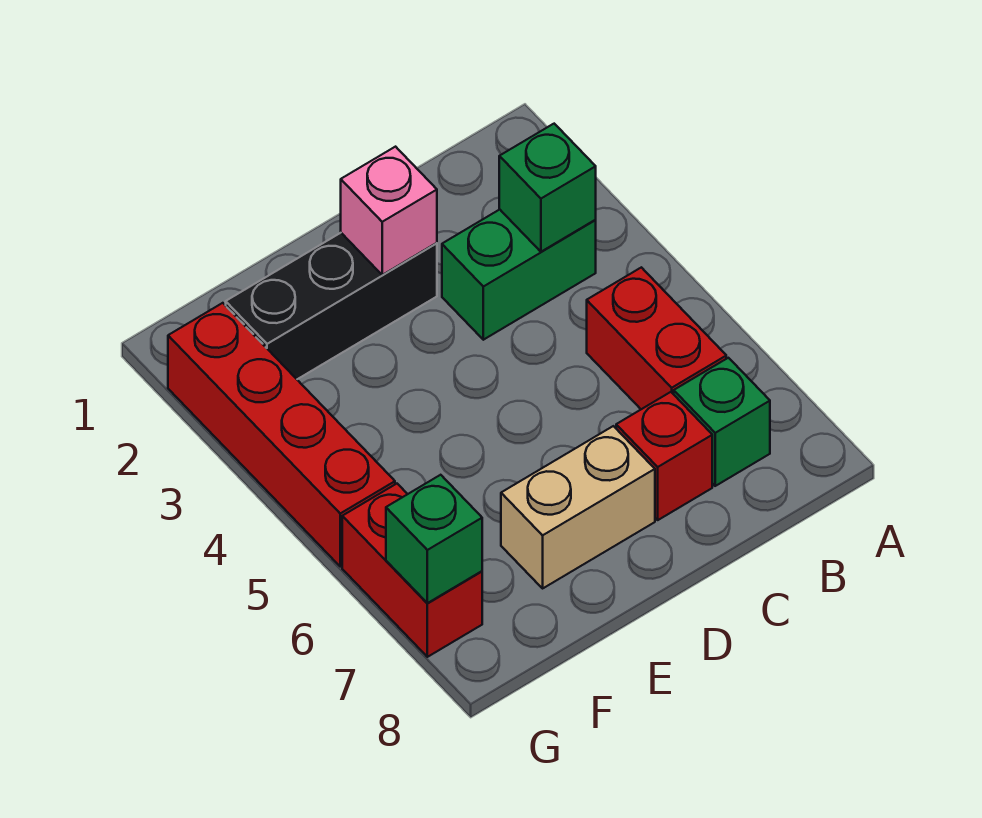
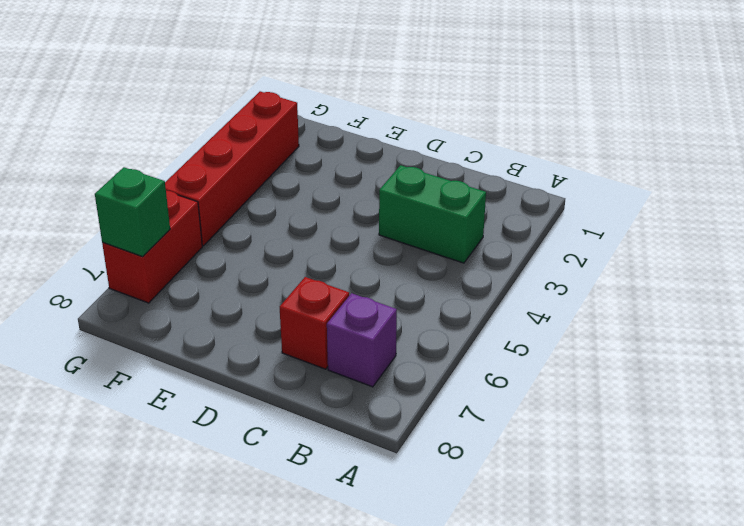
purple 1x1 brick [327,293,397,387] -> green 1x1 brick [674,358,770,486]
none -> red 1x2 brick [587,267,726,409]
none -> black 1x3 brick [226,233,437,379]

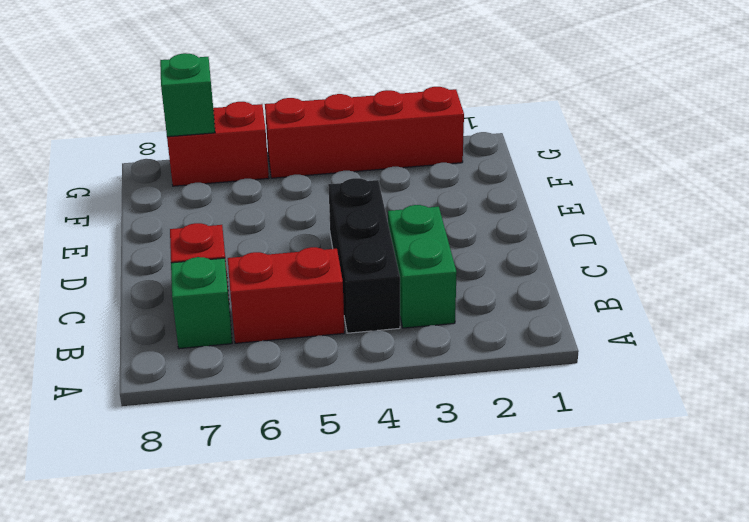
black 1x3 brick [328,178,400,333] -> black 1x3 brick moved to [226,233,437,379]
none -> tan 1x2 brick [501,426,655,588]
none -> green 1x1 brick [499,124,596,252]

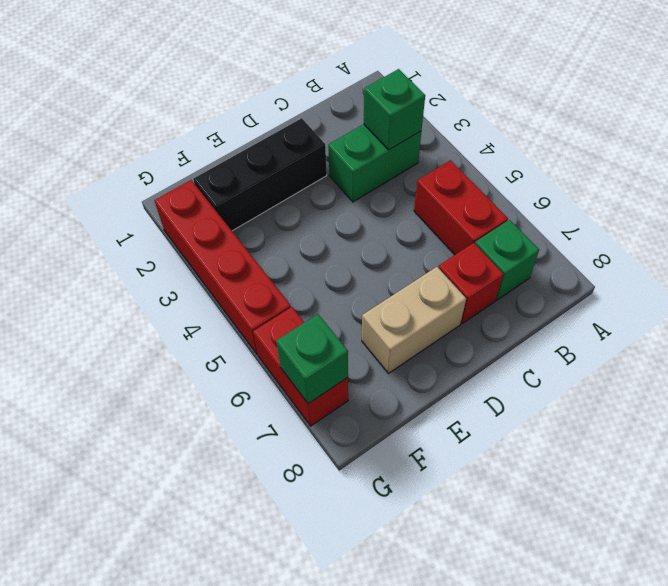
none -> pink 1x1 brick [341,147,437,275]

